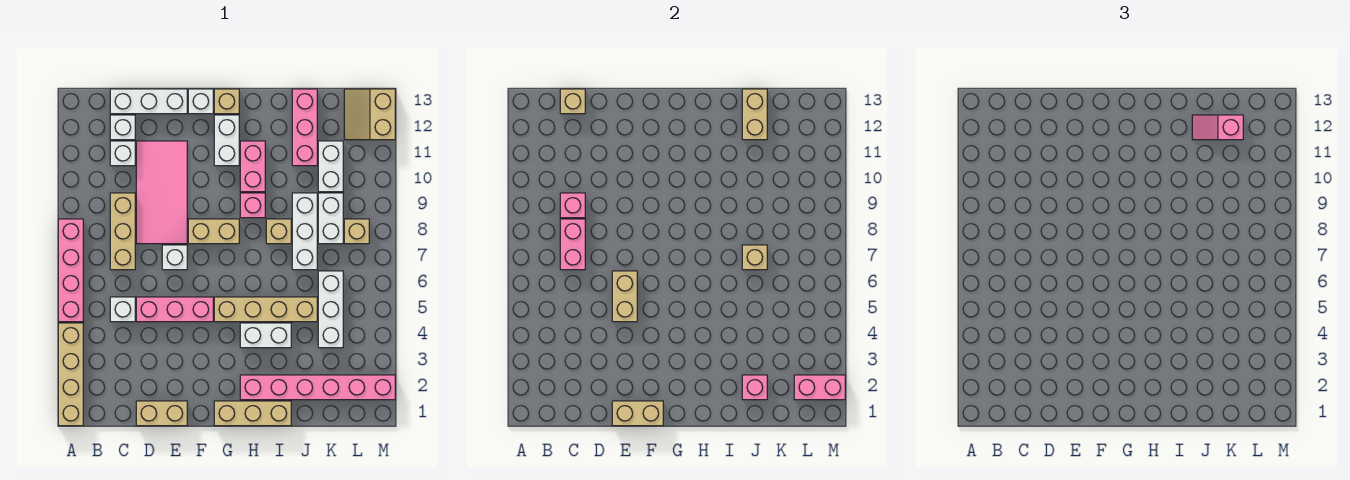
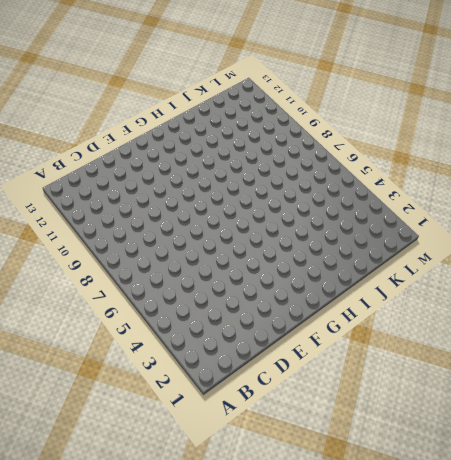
none -> tan 1x4 brick [58,323,83,426]
none -> pink 1x4 brick [58,219,83,322]
none -> white 1x1 brick [110,297,135,322]
none -> tan 1x3 brick [110,193,135,270]

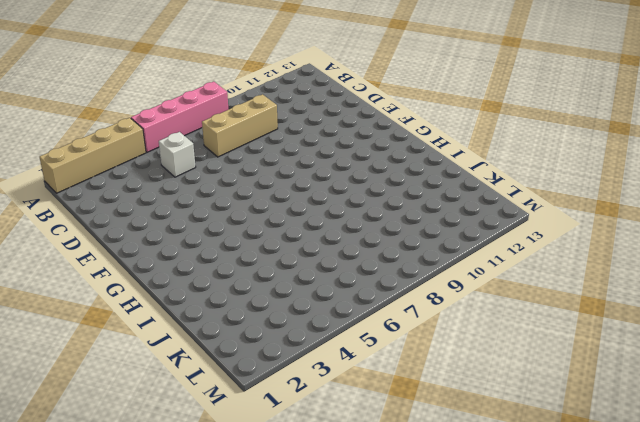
none -> white 1x1 brick [110,141,135,166]
none -> white 1x1 brick [110,115,135,140]
none -> white 1x3 brick [110,89,187,114]
none -> tan 1x2 brick [136,401,187,426]

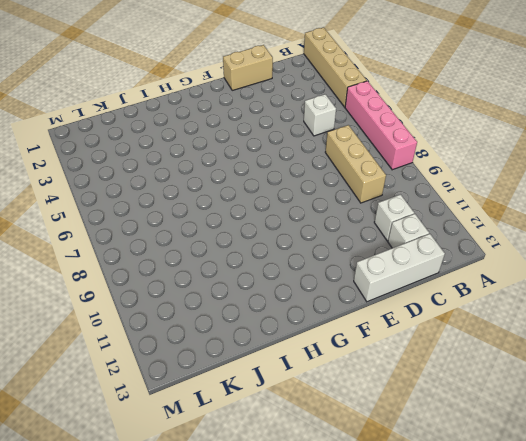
none -> pink 1x3 brick [136,297,213,322]
none -> pink 2x4 tile [136,141,187,244]
none -> white 1x1 brick [162,245,187,270]
none -> tan 1x2 brick [188,219,239,244]

